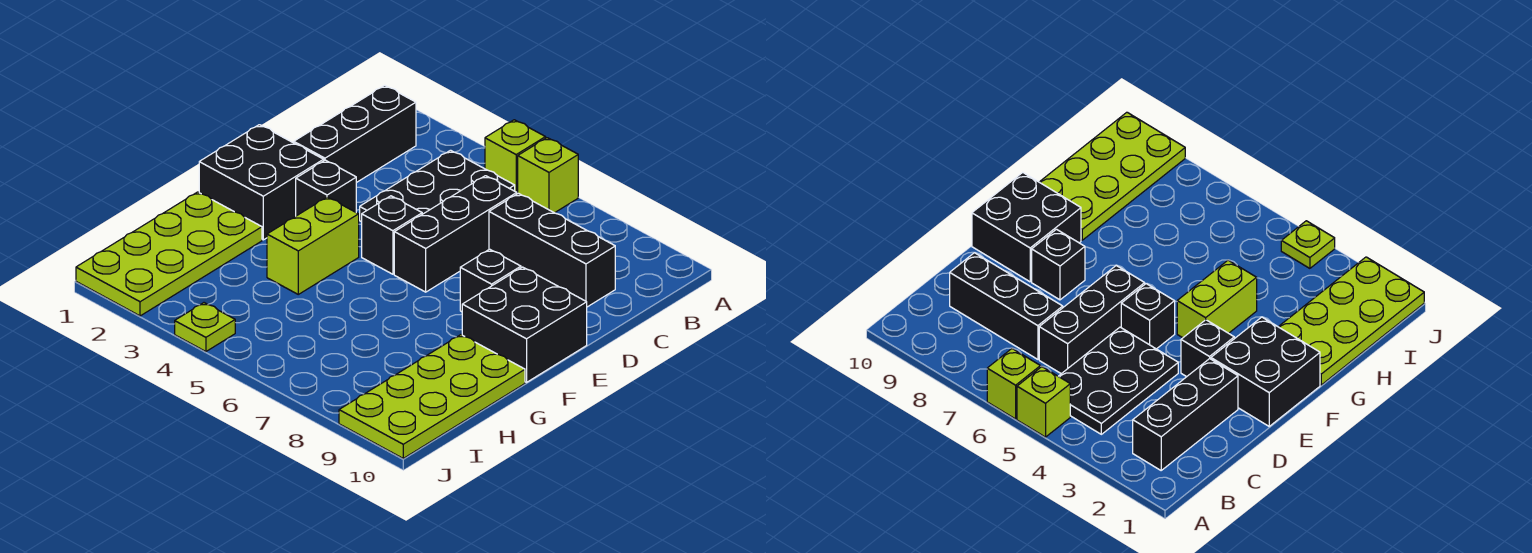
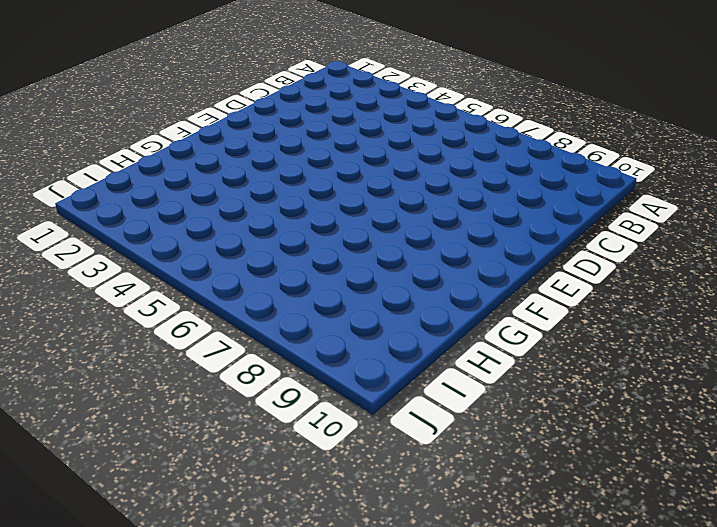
none -> lime 1x1 brick [485,120,546,194]
none -> lime 1x1 brick [518,138,578,213]
none -> black 1x3 brick [294,85,416,183]

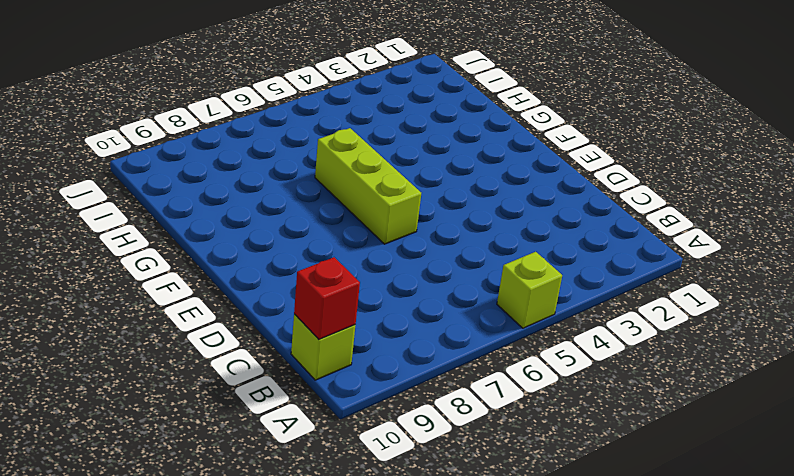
lime 1x1 brick [291,314,355,380] -> lime 1x1 brick moved to [518,138,578,213]
red 1x1 brick [294,257,360,339] -> none
lime 1x3 brick [315,128,421,244] -> black 1x3 brick [394,176,517,292]
none -> black 1x3 brick [294,85,416,183]
none -> black 2x3 plate [360,150,515,222]
none -> black 1x3 brick [489,193,615,307]

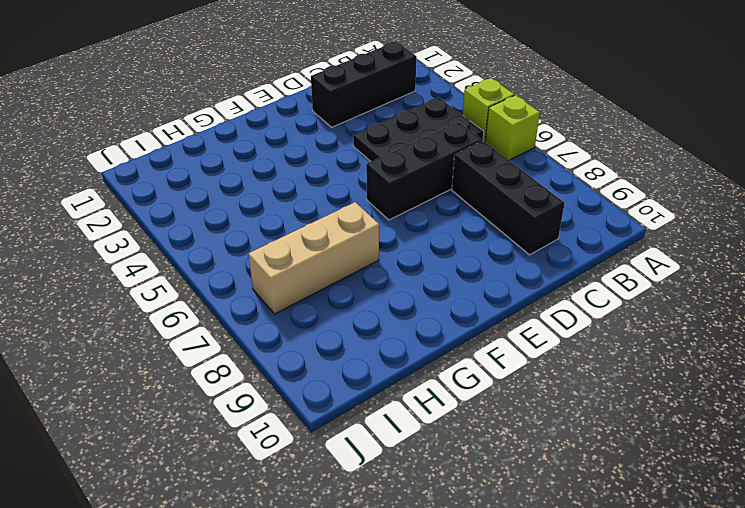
tan 1x3 brick [249,202,379,314] -> none
none -> black 2x2 brick [199,125,324,240]
none -> black 1x1 brick [296,160,356,216]
none -> black 1x1 brick [362,196,422,274]

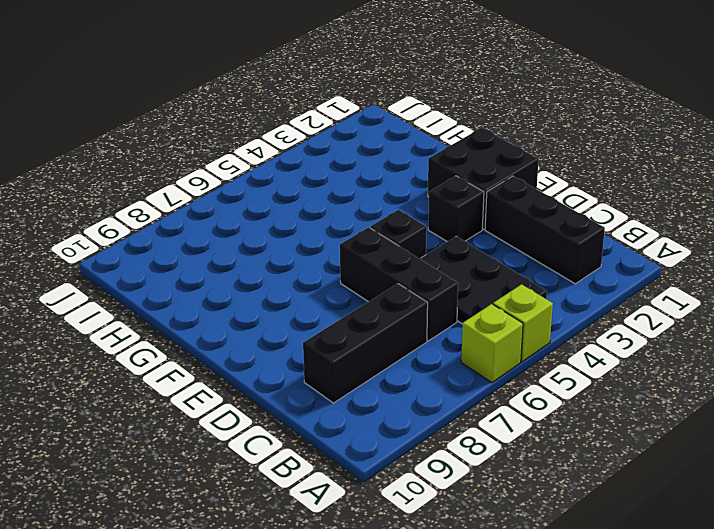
none -> black 1x1 brick [460,249,521,312]
none -> black 2x2 brick [462,267,587,382]
none -> lime 1x2 brick [267,197,359,294]

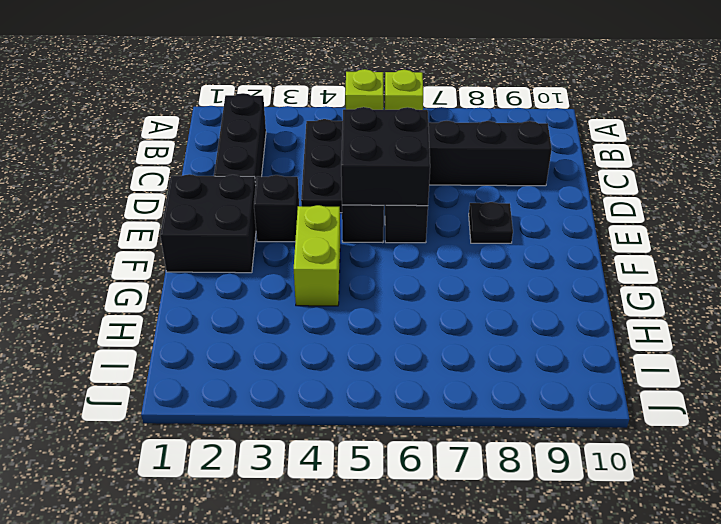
black 2x2 brick [341,107,430,206] -> black 2x2 brick moved to [462,267,587,382]
black 1x1 plate [469,202,513,243] -> black 1x1 brick [460,249,521,312]
none -> lime 2x4 plate [76,192,262,316]
none -> lime 2x4 plate [339,335,525,458]
none -> lime 1x1 plate [175,303,235,352]

